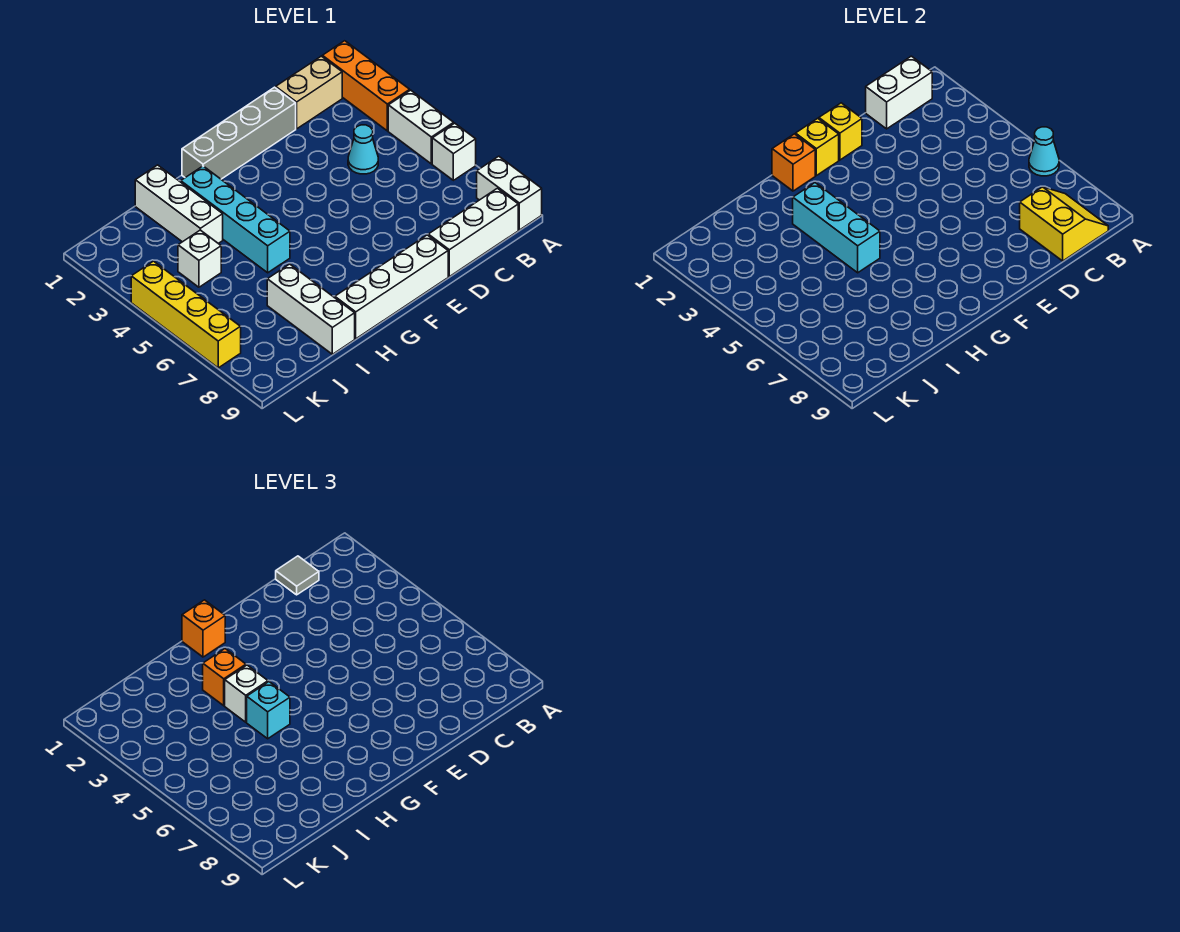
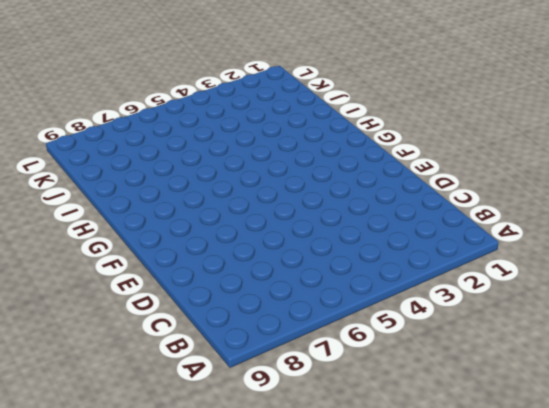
none -> orange 1x3 brick [322,41,410,131]
none -> white 1x2 brick [388,90,454,164]
none -> white 1x1 brick [432,123,476,180]

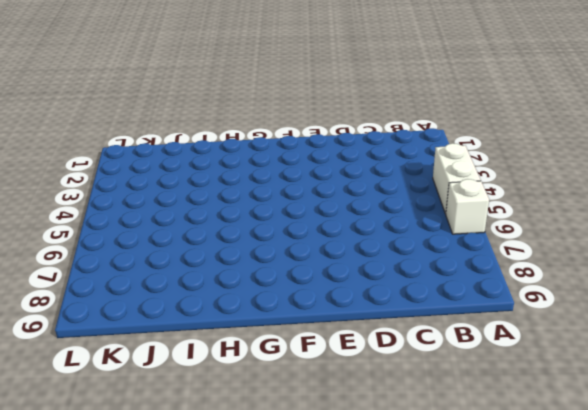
none -> orange 1x3 brick [322,41,410,131]
none -> white 1x2 brick [477,156,542,230]
none -> tan 1x2 brick [276,56,342,129]

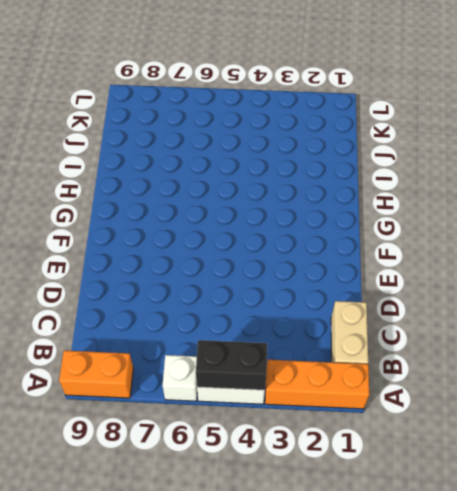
black 1x2 brick [196,340,267,390] -> none
orange 1x2 brick [59,350,133,398] -> white 1x2 brick [477,156,542,230]
none -> white 1x3 brick [428,188,518,277]
none -> cyan 1x1 cone [348,125,378,174]
none -> grey 1x4 brick [182,87,296,179]

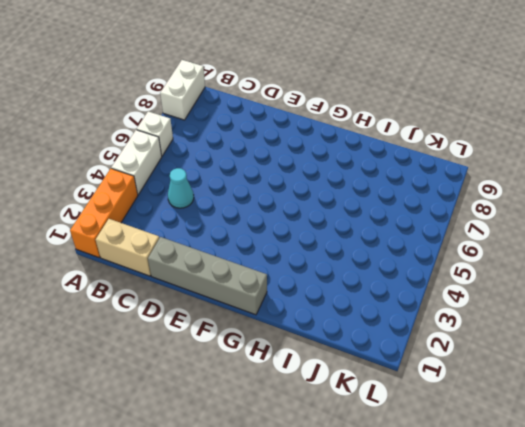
none -> white 1x3 brick [428,188,518,277]
none -> white 1x4 brick [335,235,448,339]
none -> cyan 1x4 brick [181,166,290,273]

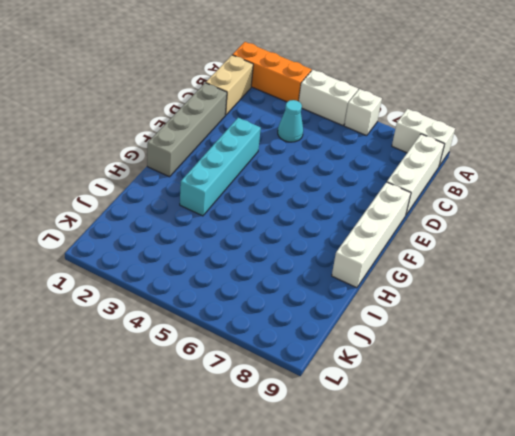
cyan 1x4 brick [180,118,261,216] -> cyan 1x4 brick turned to [181,166,290,273]
none -> white 1x3 brick [135,165,223,243]
none -> white 1x3 brick [267,264,355,354]
none -> white 1x1 brick [178,230,221,287]

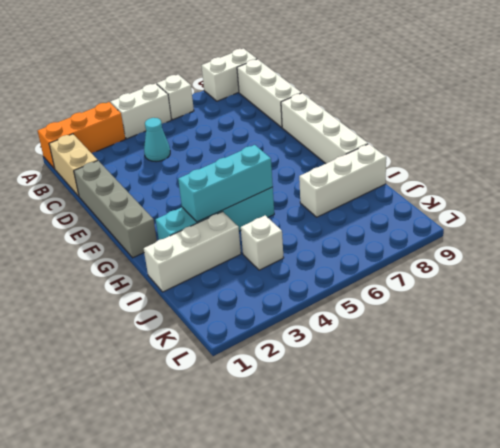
none -> yellow 1x4 brick [131,261,241,368]
none -> cyan 1x1 cone [1029,127,1059,176]
none -> white 1x2 brick [866,56,932,129]

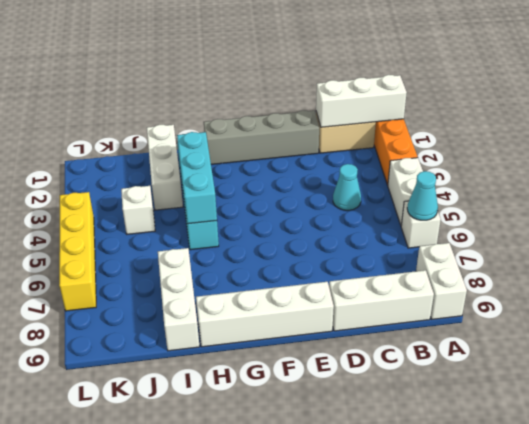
white 1x3 brick [316,75,407,127] -> white 1x2 brick [866,56,932,129]
none -> yellow 2x2 slope [1020,187,1108,261]
none -> yellow 1x1 brick [819,103,862,160]
none -> yellow 1x1 brick [796,118,839,176]

